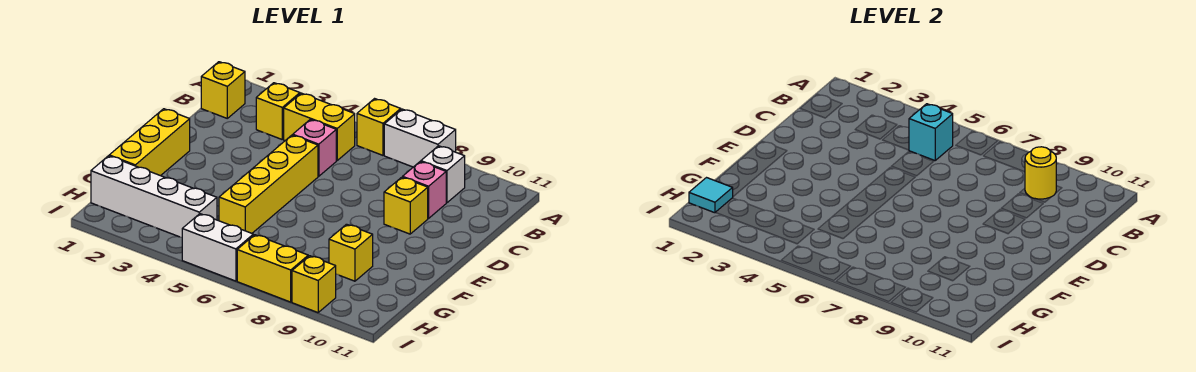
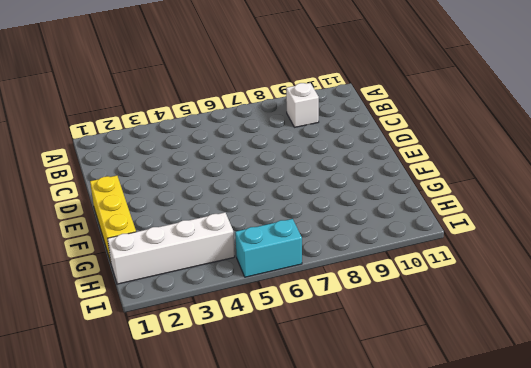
cyan 1x2 brick [235,219,302,277] -> white 1x2 brick [182,214,253,281]
none -> yellow 1x1 brick [357,99,401,155]
none -> white 1x2 brick [384,109,456,167]
none -> yellow 1x1 brick [201,62,245,118]

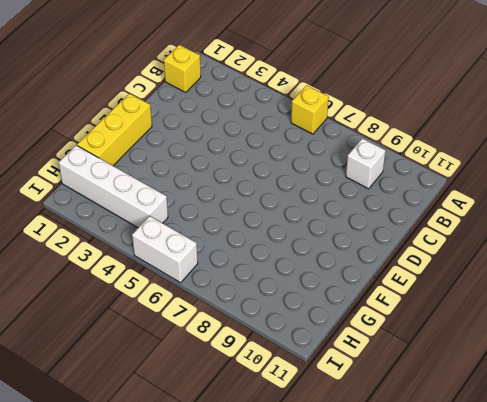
none -> white 1x2 brick [384,109,456,167]
none -> yellow 1x1 brick [256,83,300,139]
none -> yellow 1x2 brick [284,93,355,160]

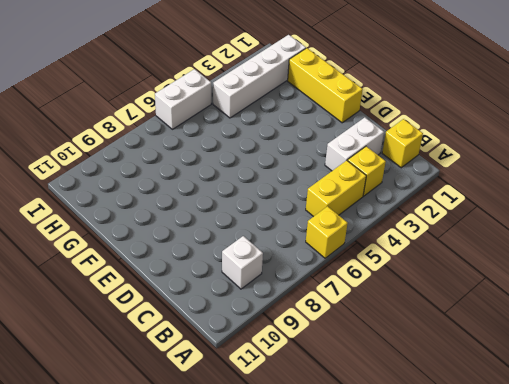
white 1x2 brick [325,117,384,171] -> white 1x2 brick moved to [384,109,456,167]
none -> pink 1x1 brick [293,119,336,176]
none -> pink 1x1 brick [403,162,446,218]
none -> yellow 1x4 brick [219,135,318,233]

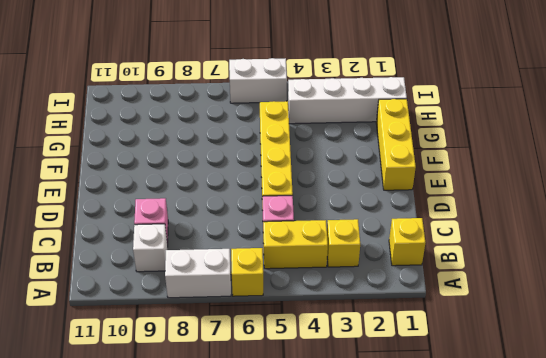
none -> yellow 1x1 brick [384,177,428,234]
none -> yellow 1x1 brick [329,224,373,281]
none -> yellow 1x2 brick [237,235,308,302]

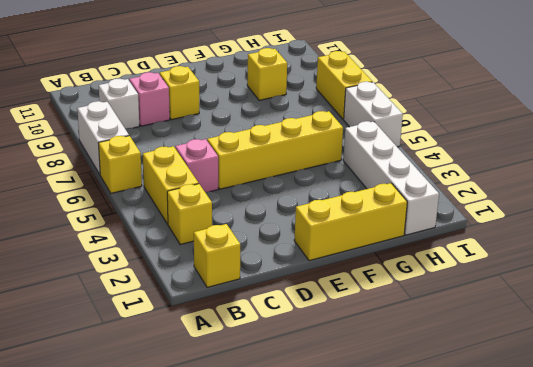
none -> yellow 1x1 brick [292,256,336,313]
none -> cyan 1x1 brick [909,104,953,160]
none -> yellow 1x1 round brick [1025,147,1056,199]

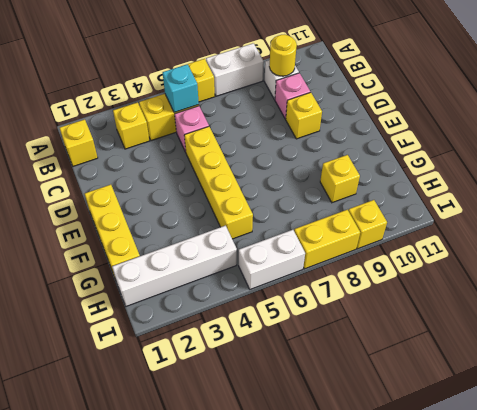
none -> cyan 1x1 tile [689,178,733,213]

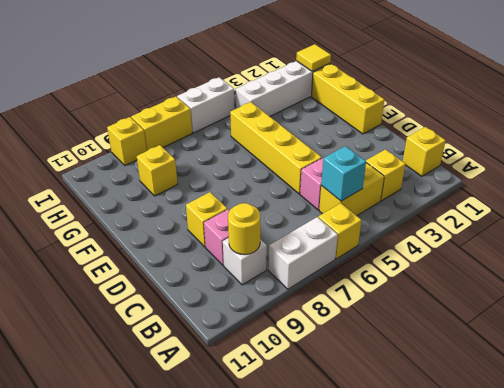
yellow 1x1 tile [296,44,331,71] -> cyan 1x1 tile [689,178,733,213]

